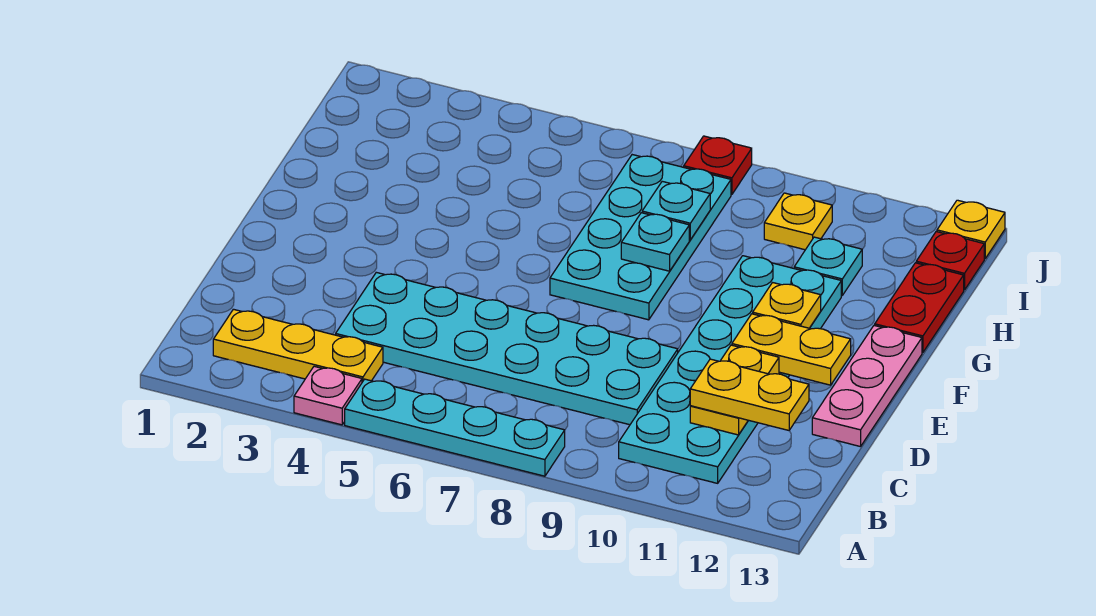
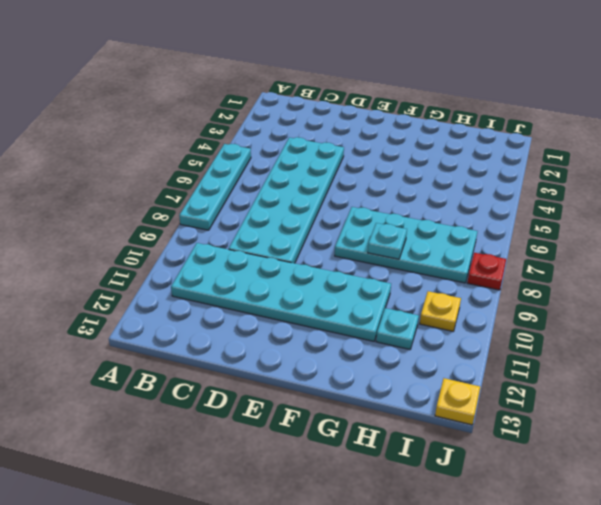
none -> pink 1x1 plate [294,366,362,425]
none -> yellow 1x3 plate [213,309,383,382]
none -> pink 1x3 plate [812,325,922,447]

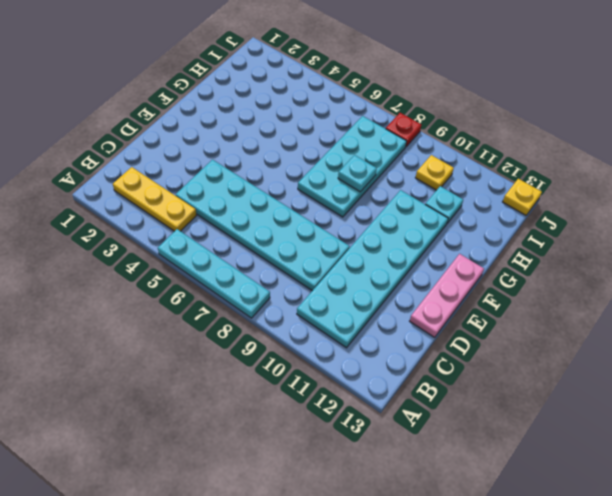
none -> pink 1x1 plate [294,366,362,425]
none -> red 1x2 plate [875,263,964,353]
none -> red 1x1 plate [916,232,984,290]

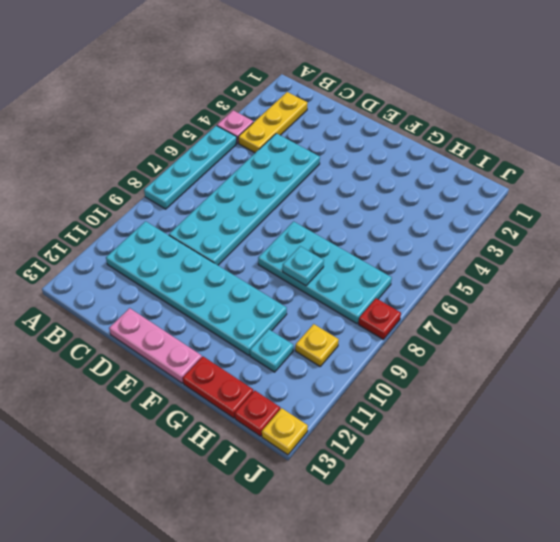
none -> yellow 1x2 plate [690,345,779,435]
none -> yellow 1x2 plate [732,314,851,385]
none -> yellow 1x1 plate [753,283,821,328]

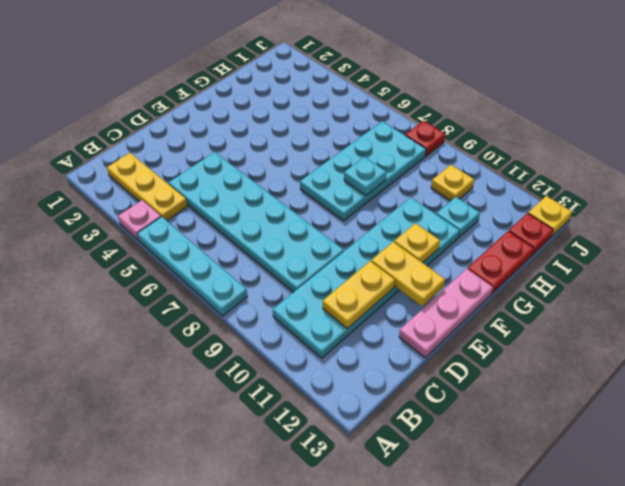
none -> cyan 1x1 plate [642,181,710,240]
none -> yellow 1x2 plate [690,359,809,430]

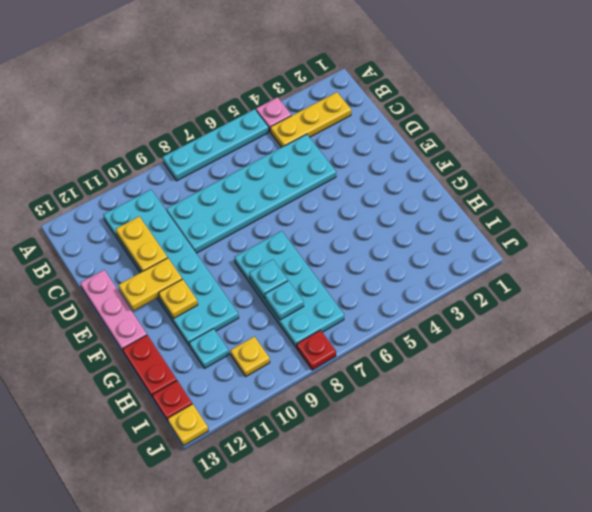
none -> yellow 1x2 plate [690,359,809,430]

